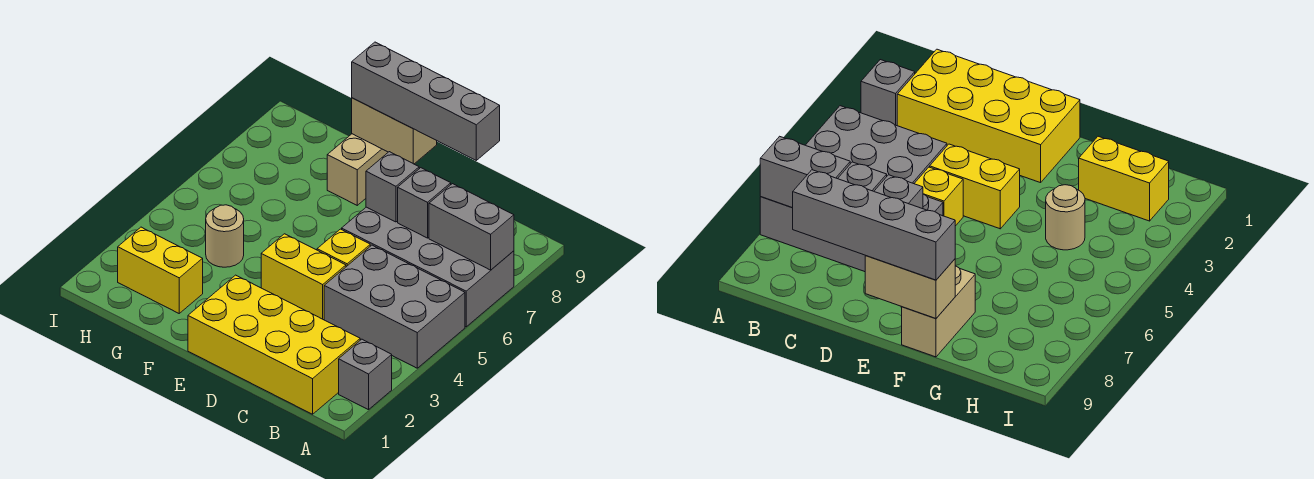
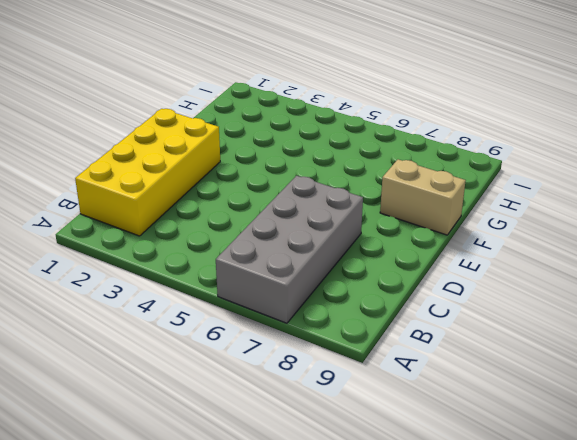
none -> grey 1x1 brick [339,339,392,410]
none -> grey 2x3 brick [324,245,465,368]
none -> yellow 1x2 brick [261,234,346,320]

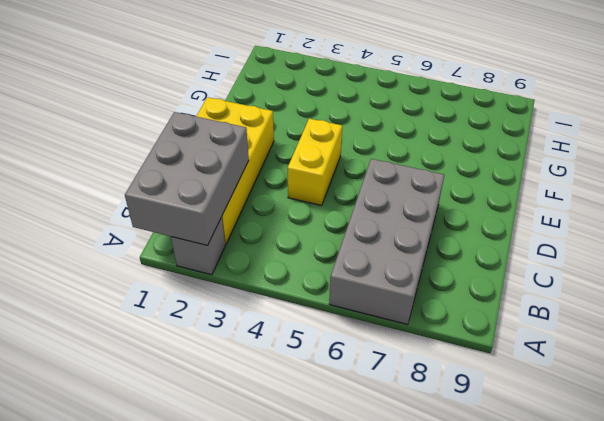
grey 2x3 brick [125,112,249,245] -> grey 2x3 brick moved to [324,245,465,368]
none -> yellow 1x1 brick [317,229,370,267]
none -> tan 1x2 brick [327,134,388,205]
none -> yellow 1x2 brick [118,227,203,313]

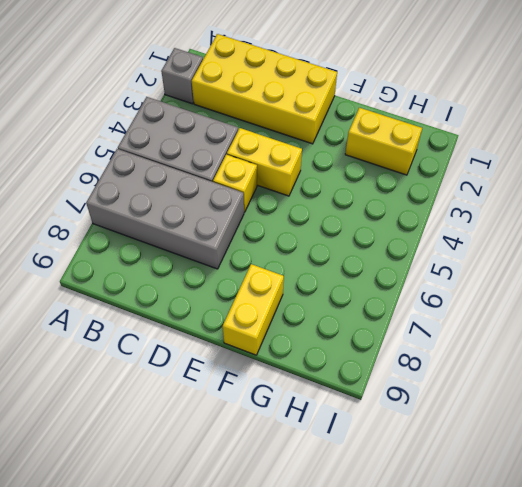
yellow 1x2 brick [223,264,284,355] -> tan 1x2 brick [327,134,388,205]
none -> tan 1x1 round brick [206,205,244,267]
none -> grey 1x2 brick [429,184,514,270]
none -> grey 1x1 brick [398,168,451,238]

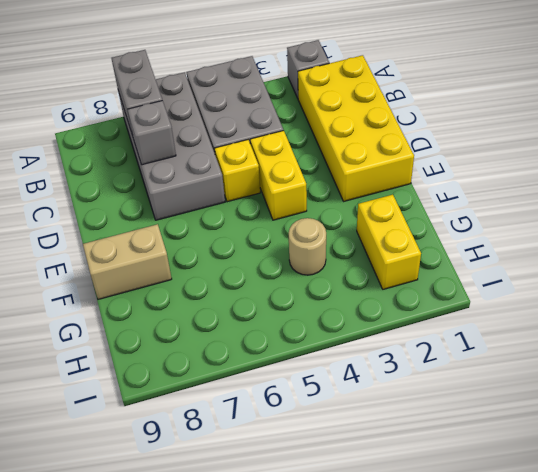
none -> grey 1x1 brick [366,152,419,222]
none -> tan 1x2 brick [352,98,437,164]
none -> grey 1x4 brick [352,42,500,160]

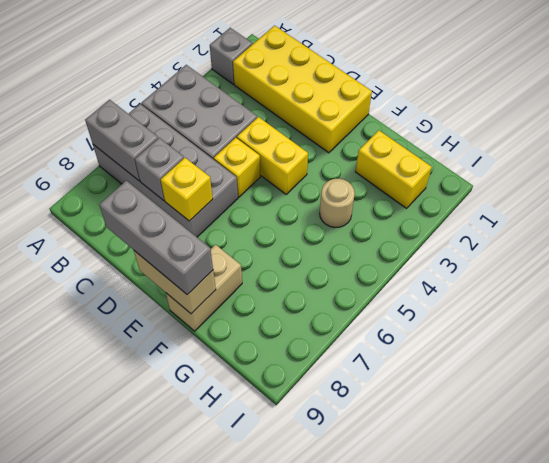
yellow 1x1 brick [161,158,213,221] -> grey 1x1 brick [366,152,419,222]
grey 1x3 brick [99,181,213,295] -> grey 1x4 brick [352,42,500,160]

